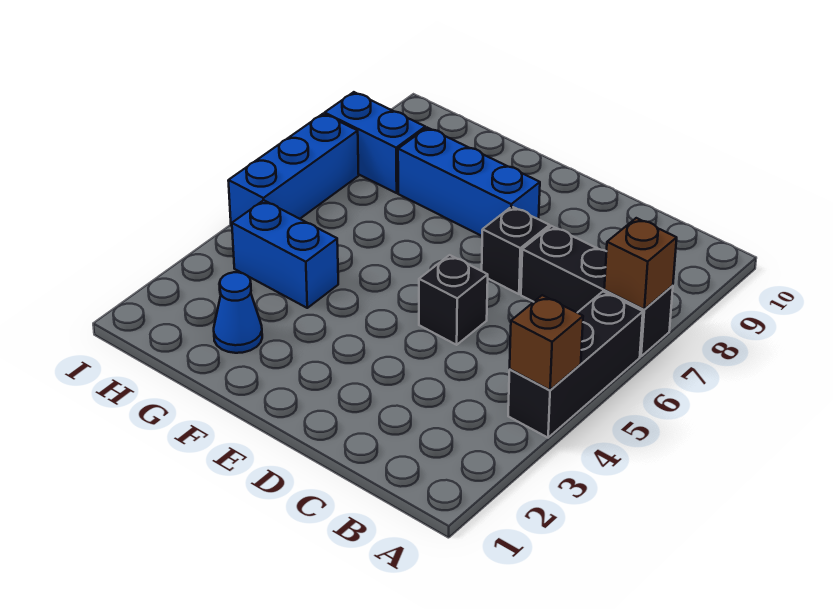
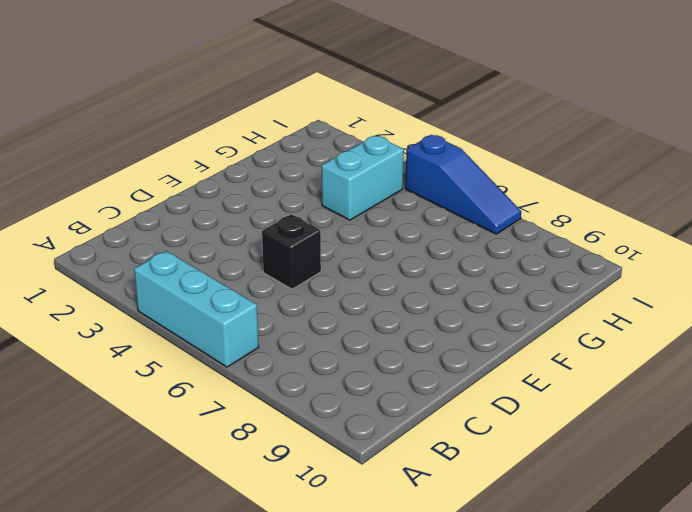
cyan 1x3 brick [134,251,259,367] -> black 1x3 brick [508,292,643,438]
cyan 1x2 brick [322,136,404,220] -> blue 1x2 brick [232,200,338,308]
blue 1x3 slope [405,135,521,234] -> blue 1x3 brick [228,114,359,226]
none -> black 1x3 brick [521,226,673,356]
none -> black 1x1 brick [482,206,550,294]

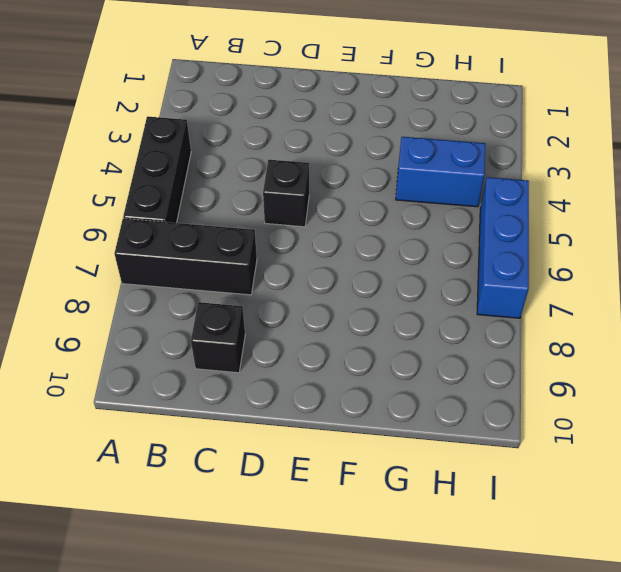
black 1x1 brick [191,302,245,373] -> black 1x1 brick moved to [482,206,550,294]
none -> blue 1x3 brick [398,128,540,236]
none -> blue 1x1 cone [214,272,262,353]

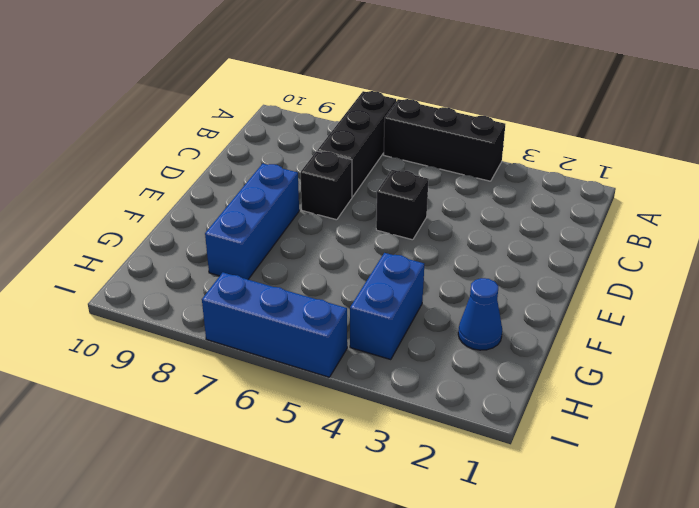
none -> blue 1x2 brick [325,92,425,193]
none -> brown 1x1 brick [510,295,583,390]

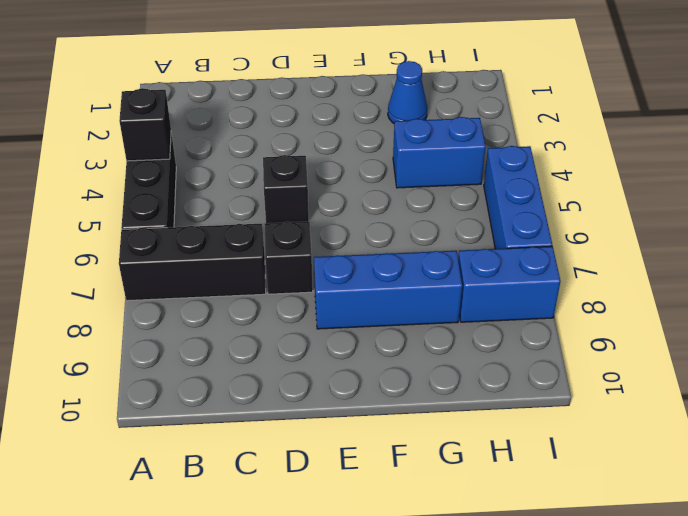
black 1x1 brick [119,88,171,161] -> brown 1x1 brick [510,295,583,390]
none -> brown 1x1 brick [604,218,677,310]

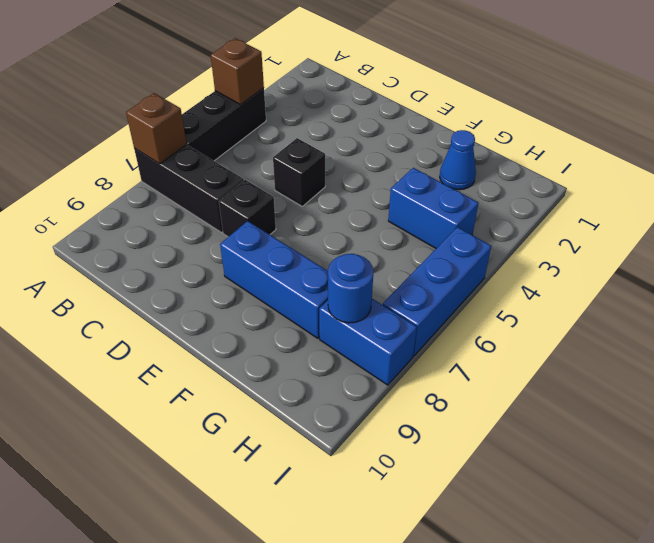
blue 1x1 round brick [328,254,373,323] -> none

